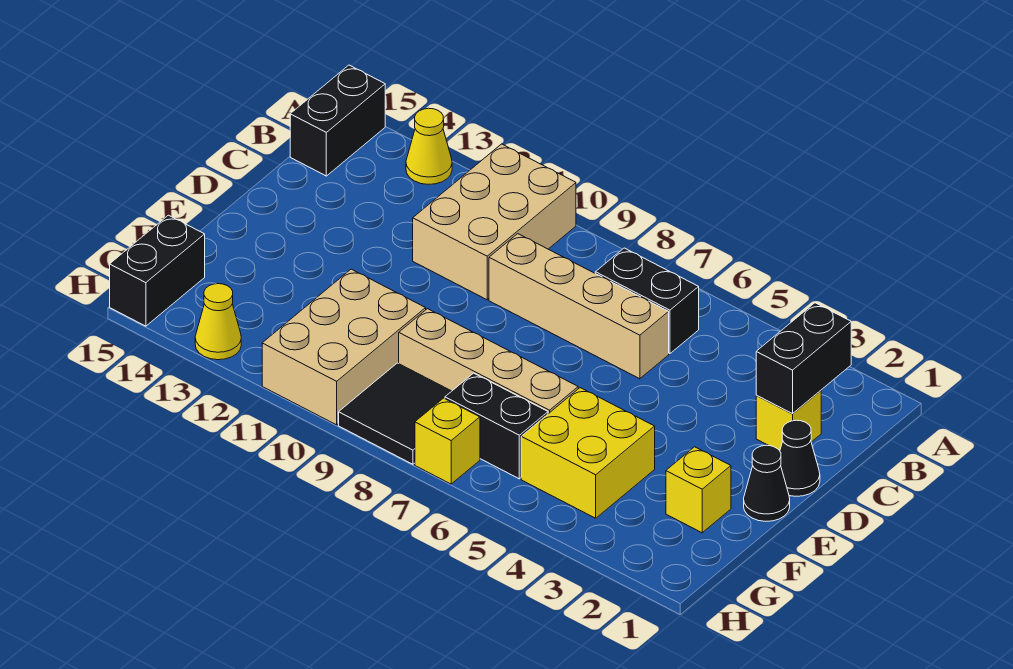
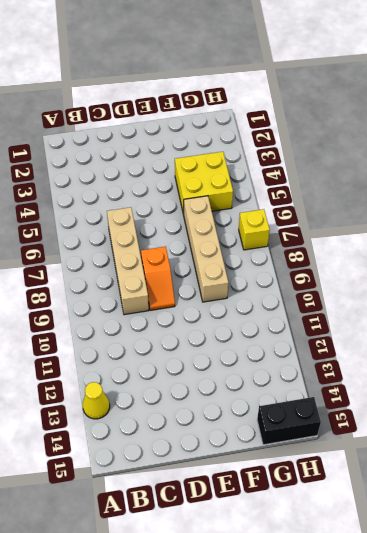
orange 1x2 slope [141,247,175,311] -> none
none -> tan 2x3 brick [413,144,576,300]
none -> black 1x2 brick [290,65,385,176]
none -> black 1x2 brick [595,248,699,354]

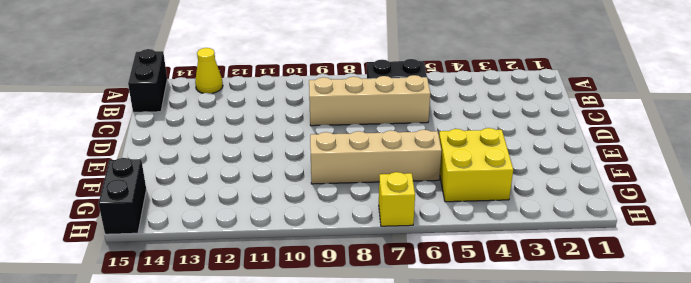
none -> tan 2x3 brick [413,144,576,300]
none -> yellow 1x1 brick [756,391,821,451]
none -> black 1x1 cone [780,420,820,496]

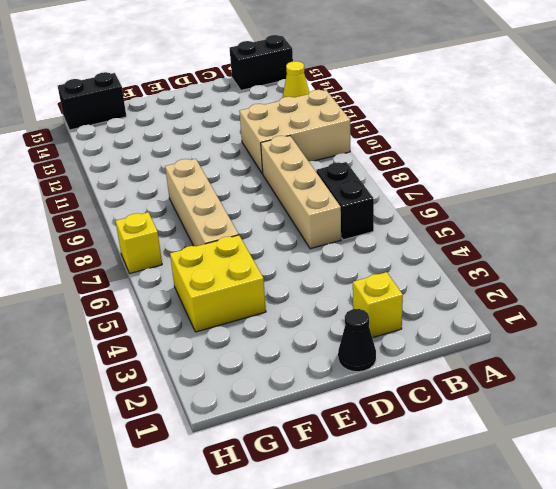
none -> black 1x1 cone [744,445,790,521]
none -> yellow 1x1 brick [666,447,731,533]
none -> tan 2x3 brick [262,269,426,425]

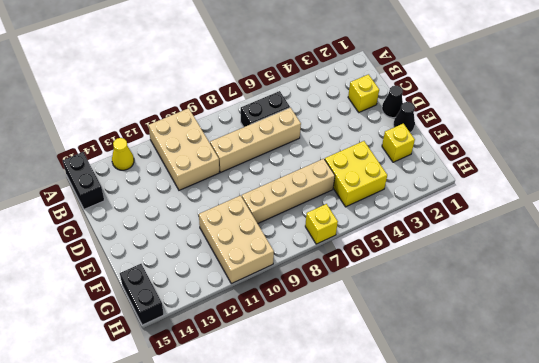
none -> black 1x2 brick [445,373,548,479]
none -> black 2x2 tile [339,363,451,464]
none -> yellow 1x1 cone [195,284,241,360]

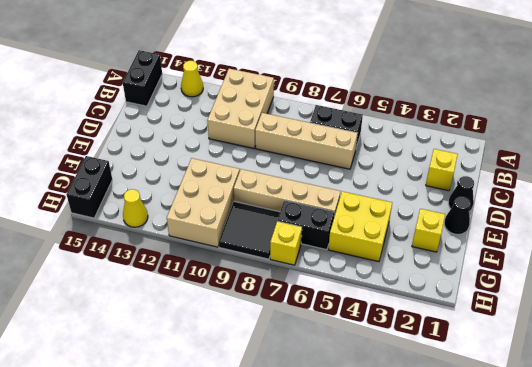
none -> black 1x2 brick [756,303,851,414]

